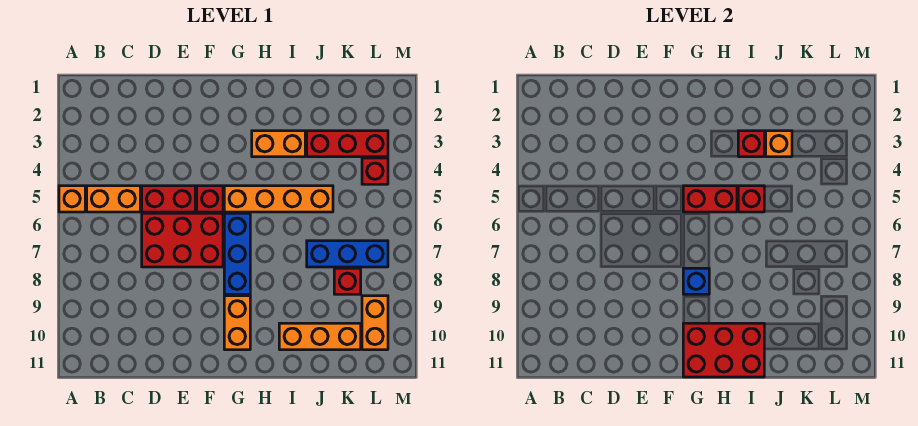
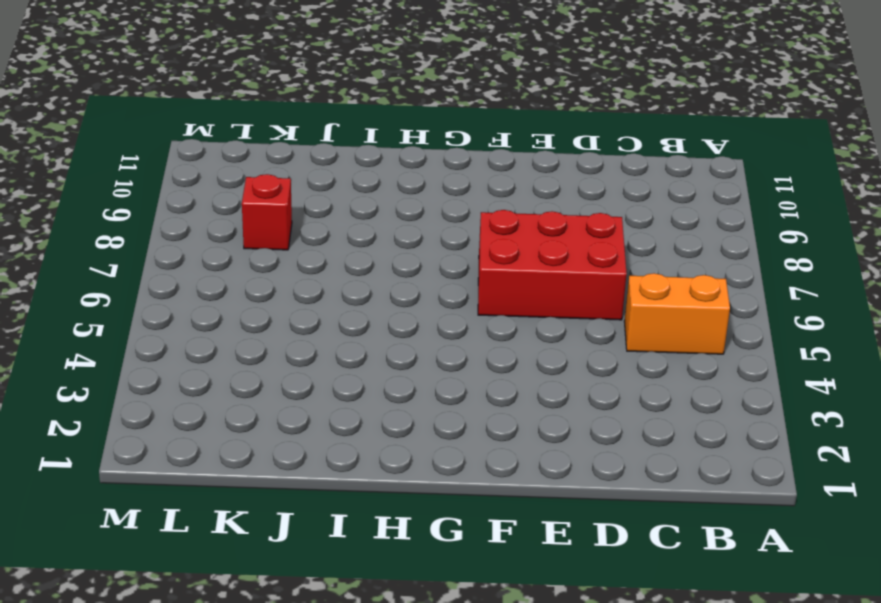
none -> orange 1x1 brick [59,186,85,212]
none -> red 1x2 brick [142,186,195,212]
none -> red 1x1 brick [197,186,223,212]

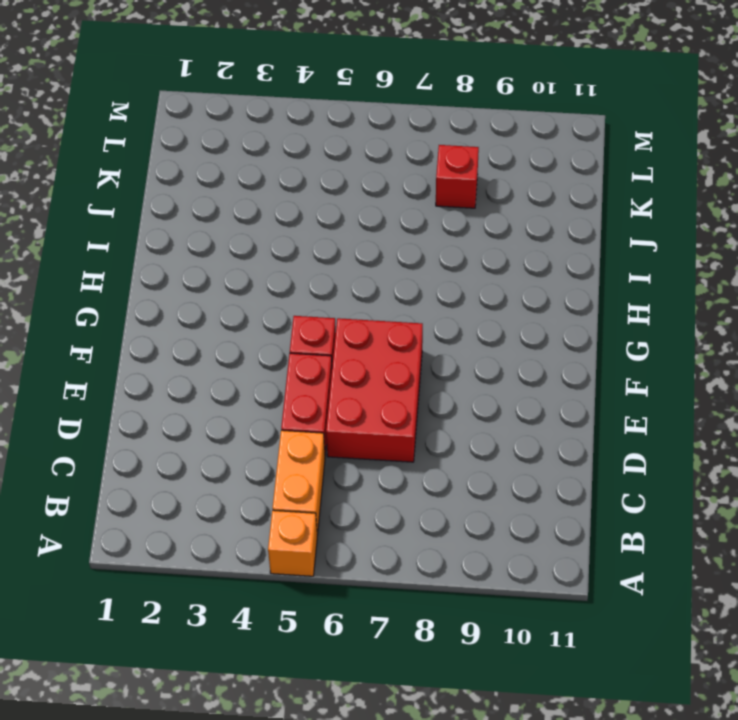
none -> orange 1x4 brick [224,186,333,212]
none -> blue 1x3 brick [224,213,250,294]
none -> orange 1x2 brick [224,296,250,350]

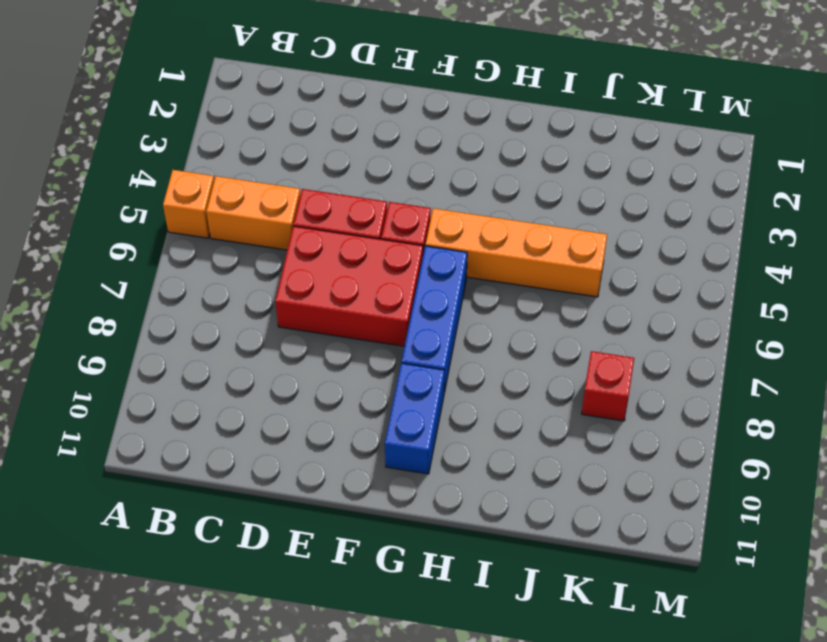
blue 1x2 brick [385,363,444,474] -> orange 1x2 brick [224,296,250,350]
none -> orange 1x2 brick [252,131,305,157]
none -> orange 1x3 brick [279,323,361,350]
none -> red 1x3 brick [307,131,388,157]

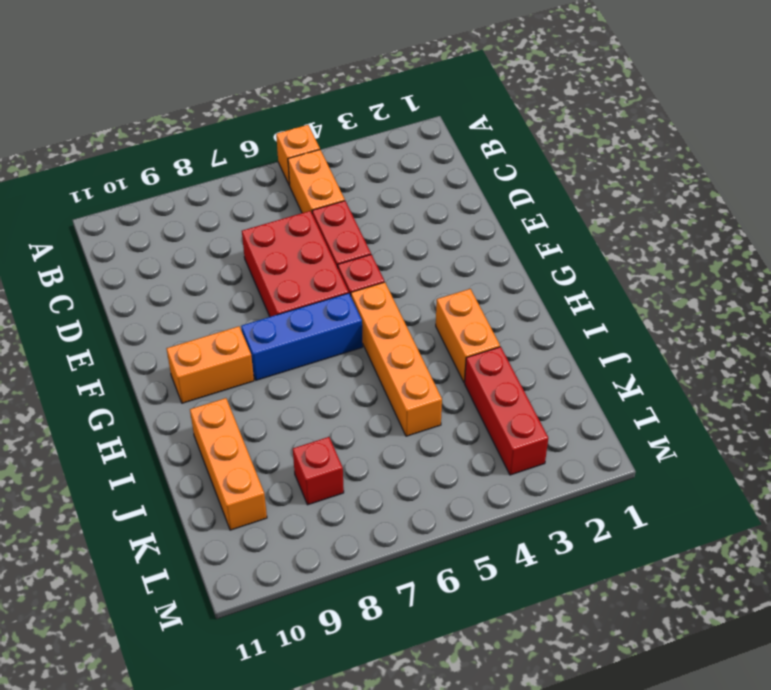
none -> blue 1x3 brick [307,241,388,267]
none -> red 1x1 brick [362,158,388,184]
none -> orange 1x2 brick [362,296,388,350]

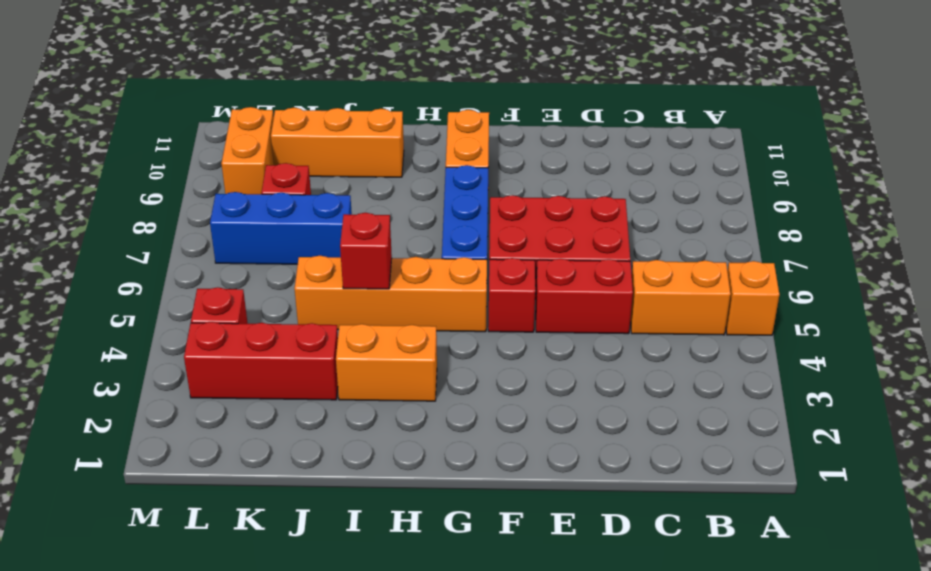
none -> red 1x2 brick [683,186,737,212]
none -> blue 1x1 brick [683,268,709,294]
none -> red 2x3 brick [683,323,764,377]

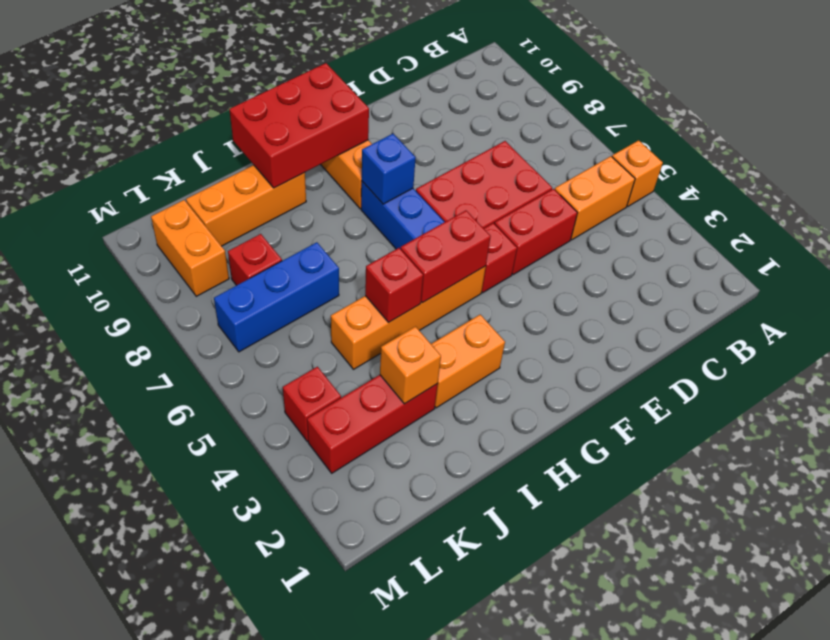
none -> red 1x1 brick [738,131,764,157]

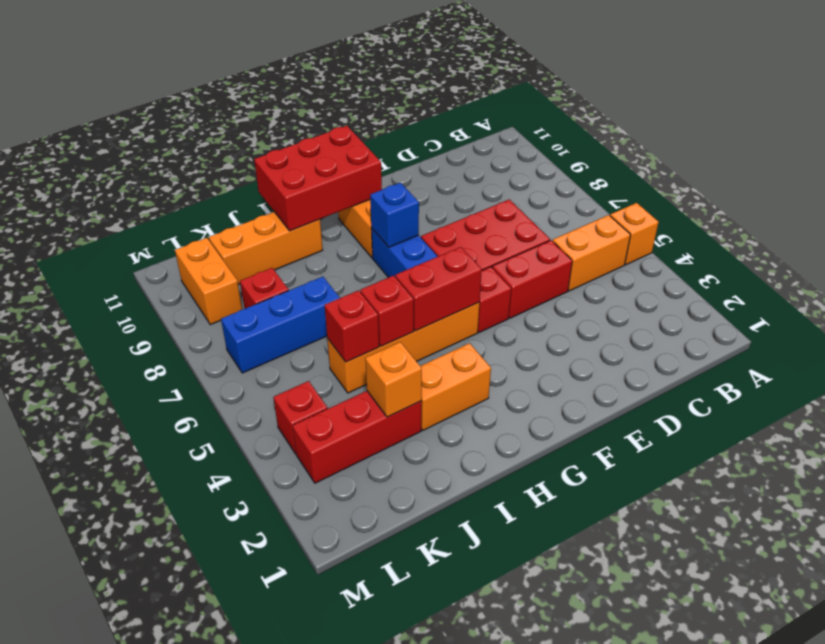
red 1x1 brick [325,290,379,362] -> red 1x1 brick moved to [738,131,764,157]

